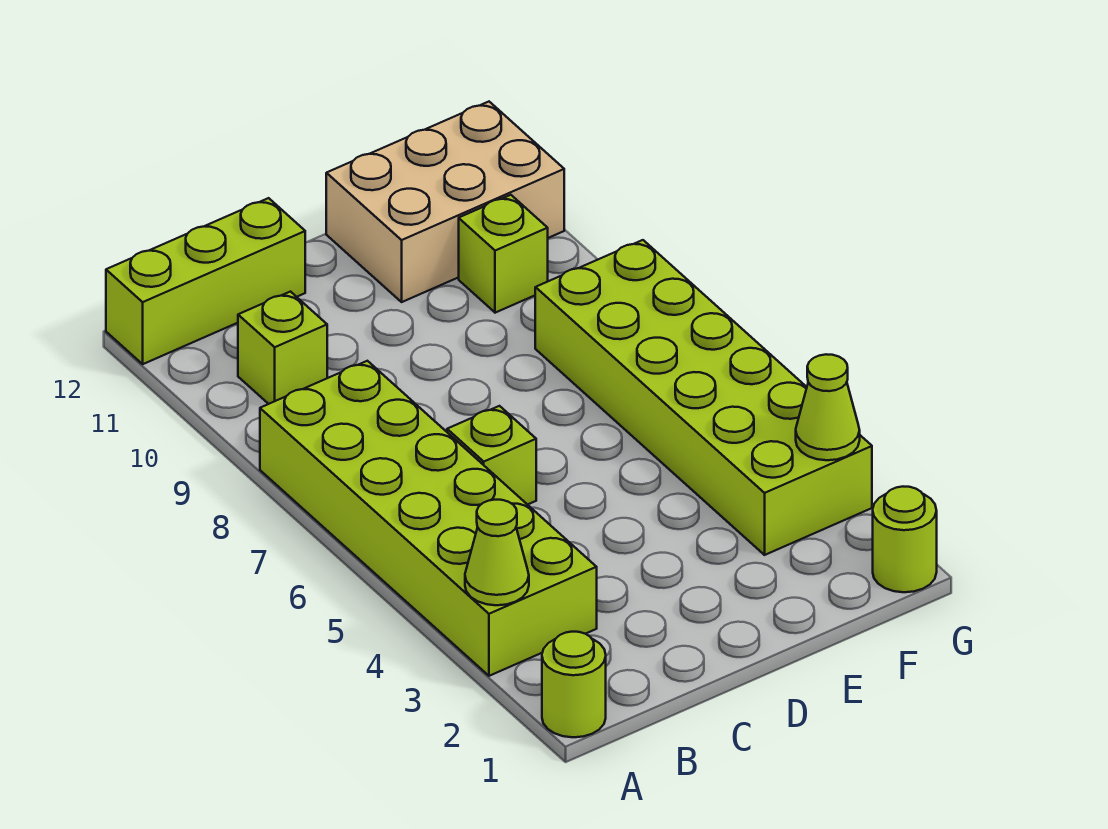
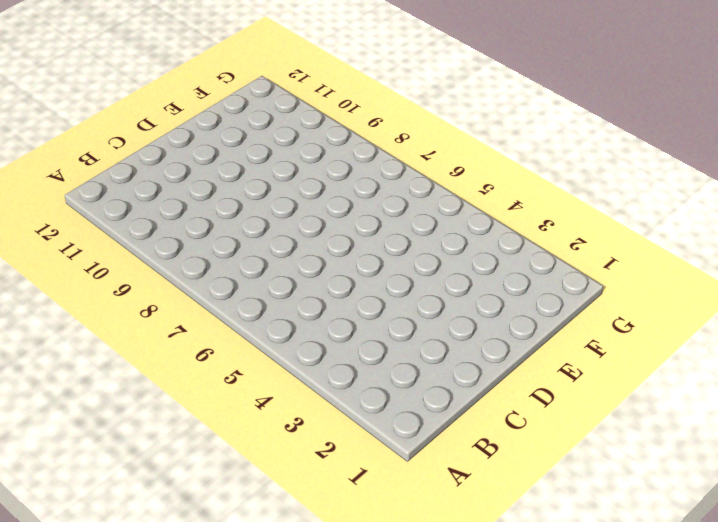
none -> lime 1x1 round brick [542,632,606,737]
none -> lime 2x6 brick [260,361,597,676]

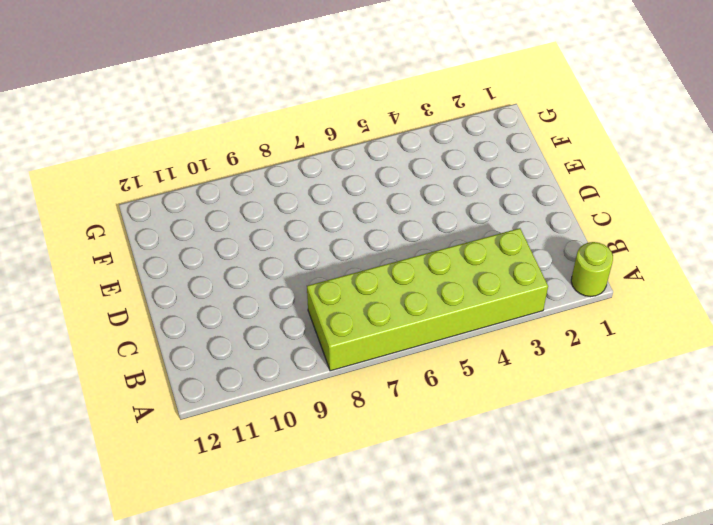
none -> lime 1x3 brick [106,198,305,364]
none -> lime 1x1 brick [238,292,327,404]

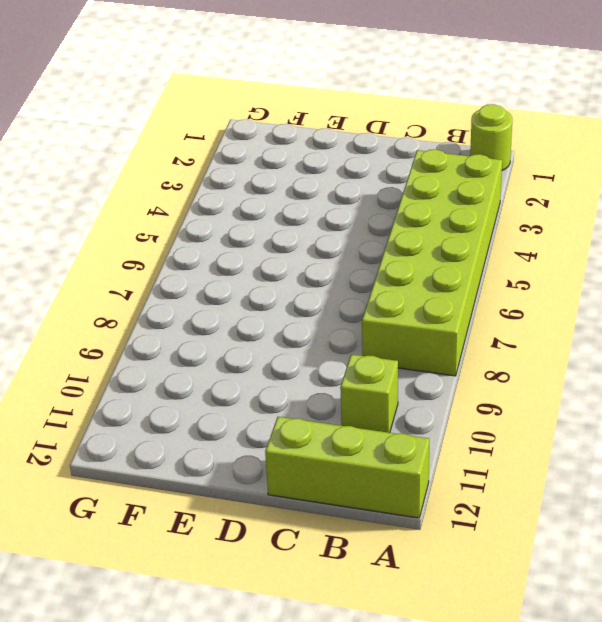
none -> lime 1x1 brick [447,406,536,505]
none -> tan 2x3 brick [326,102,564,302]

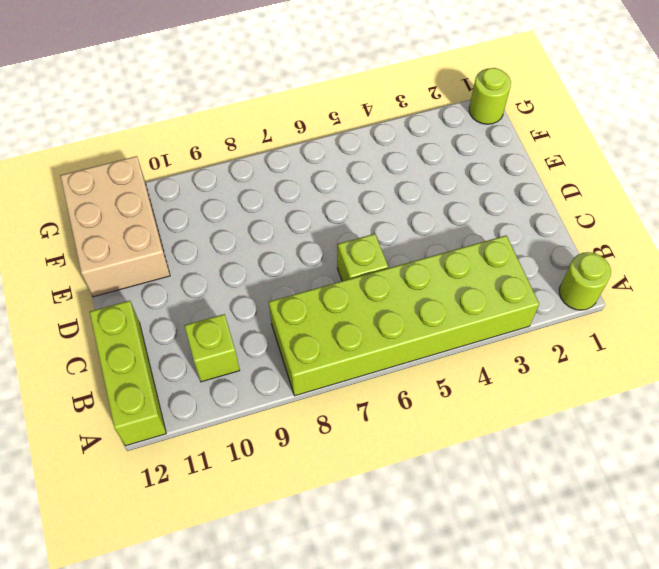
none -> lime 2x6 brick [535,240,872,555]
none -> lime 1x1 brick [459,195,548,313]

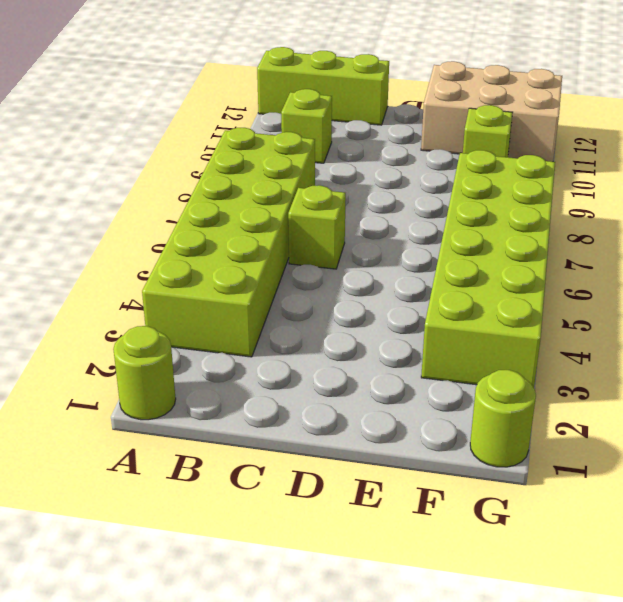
none -> lime 1x1 cone [465,500,529,605]
none -> lime 1x1 cone [796,354,860,460]

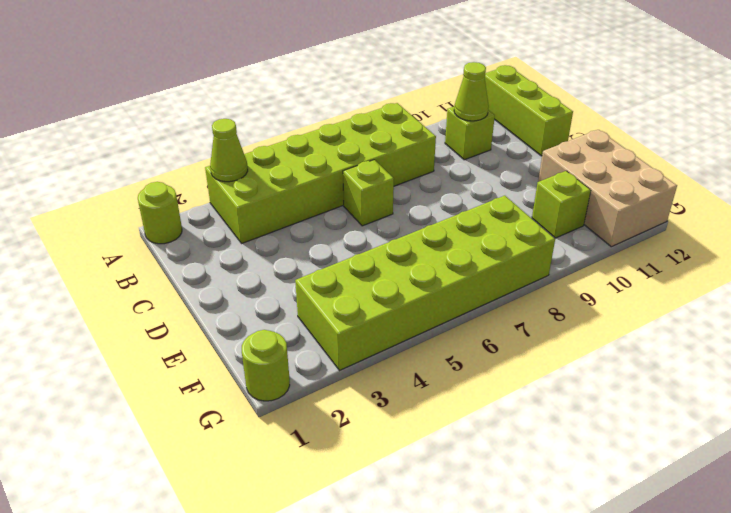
lime 1x1 cone [454,62,489,121] -> lime 1x1 cone moved to [796,354,860,460]

